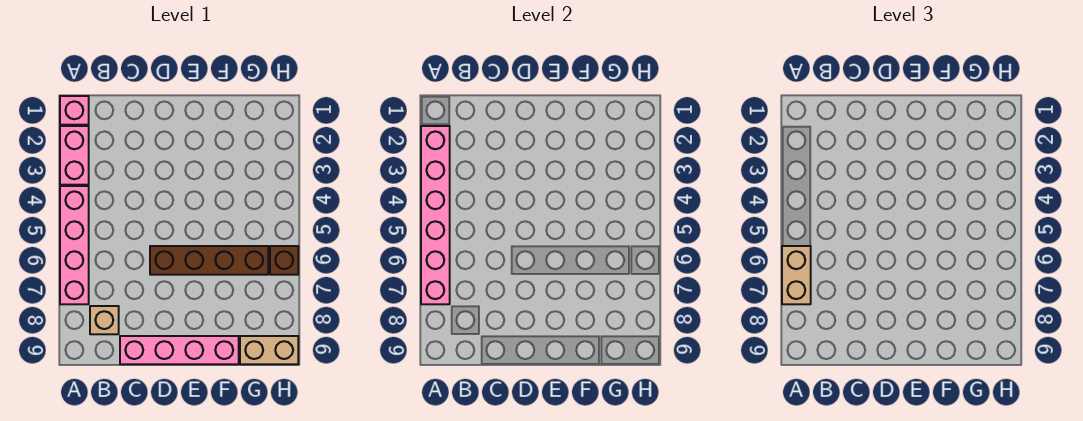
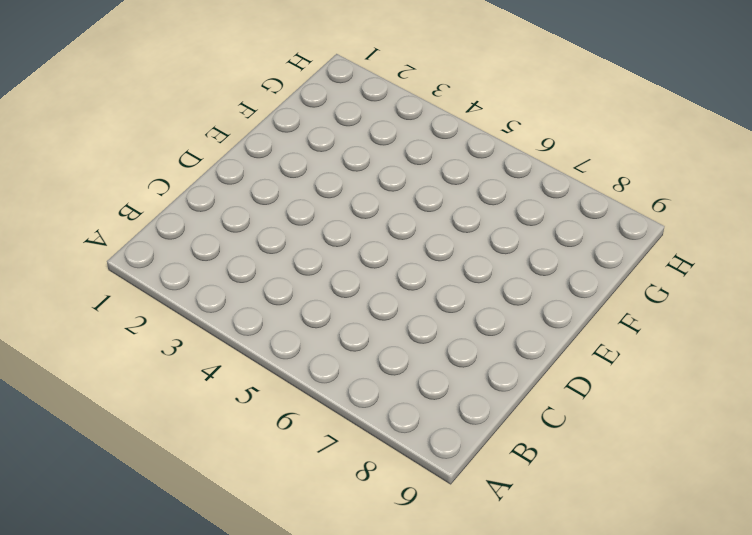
none -> pink 1x1 brick [60,96,89,125]
none -> pink 1x2 brick [60,126,89,185]

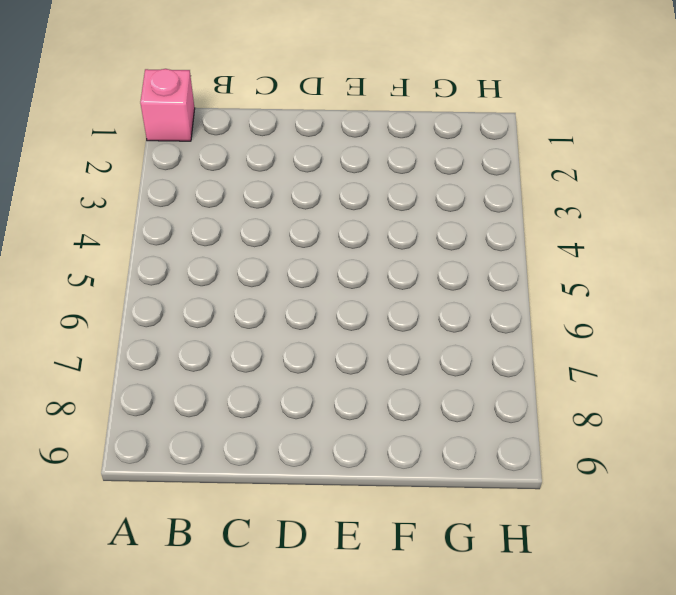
none -> pink 1x2 brick [60,126,89,185]
none -> pink 1x4 brick [60,186,89,304]

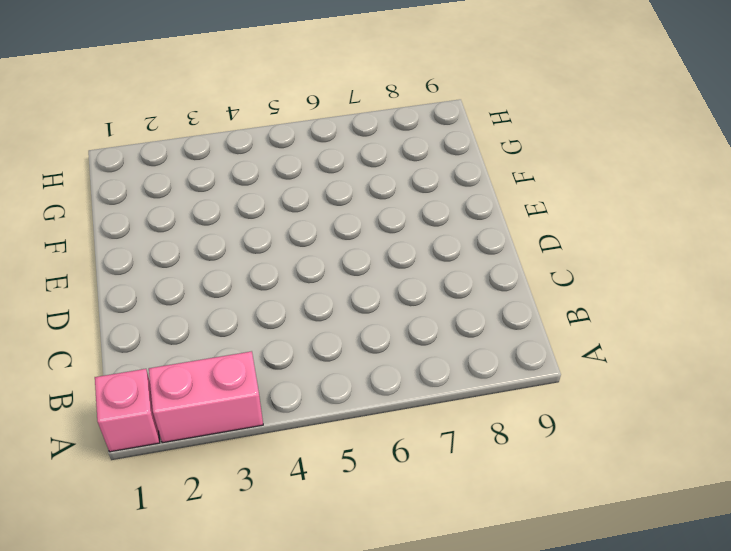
none -> pink 1x4 brick [60,186,89,304]
none -> tan 1x1 brick [90,306,119,334]

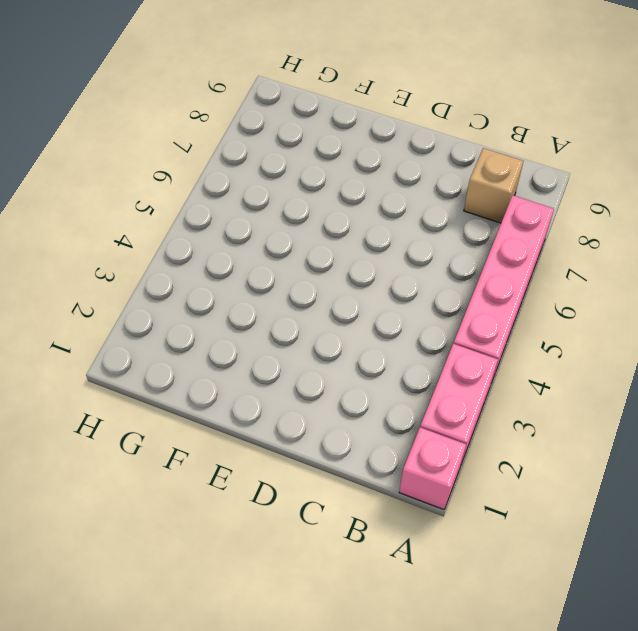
none -> pink 1x4 brick [120,336,239,364]
none -> brown 1x4 brick [150,246,268,275]

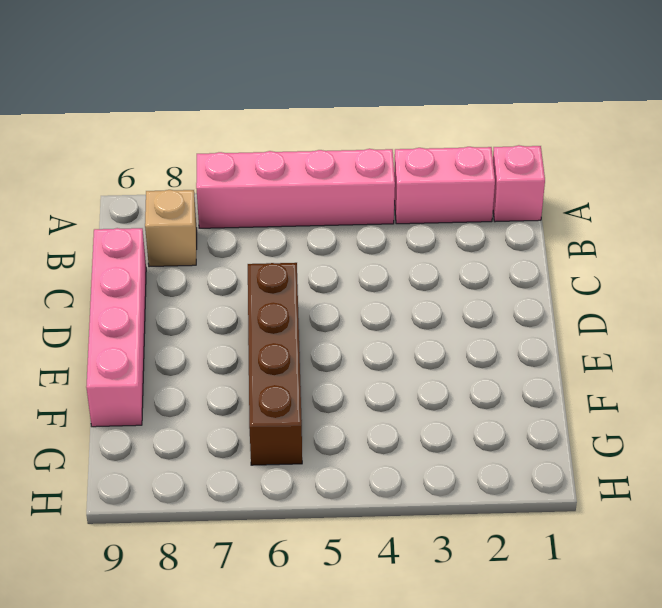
none -> tan 1x2 brick [240,336,298,364]
none -> brown 1x1 brick [270,246,298,275]

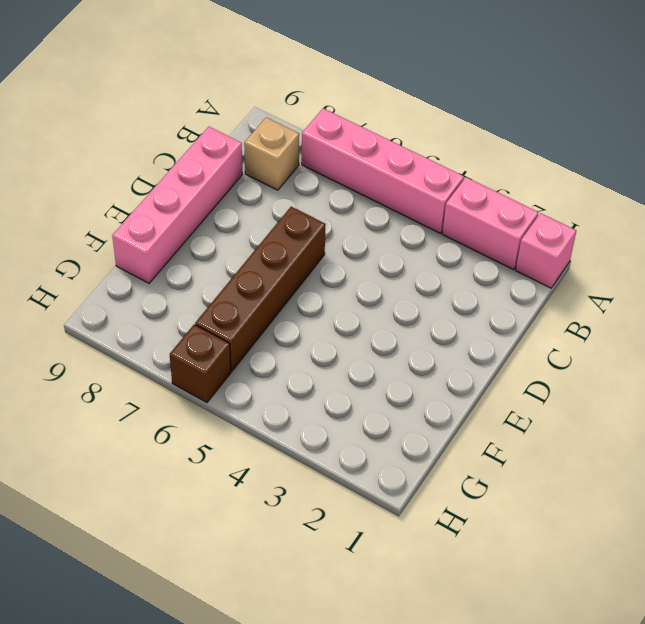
none -> tan 1x2 brick [240,336,298,364]
none -> pink 1x6 brick [421,126,450,304]

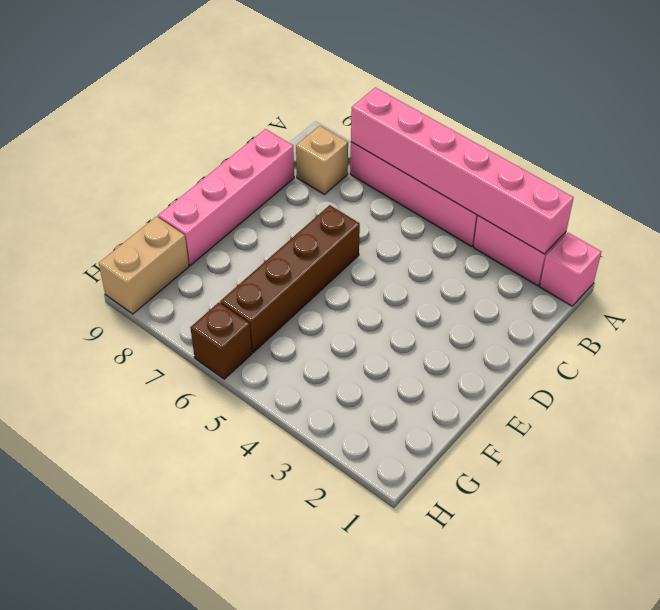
none -> tan 1x2 brick [782,246,811,304]

